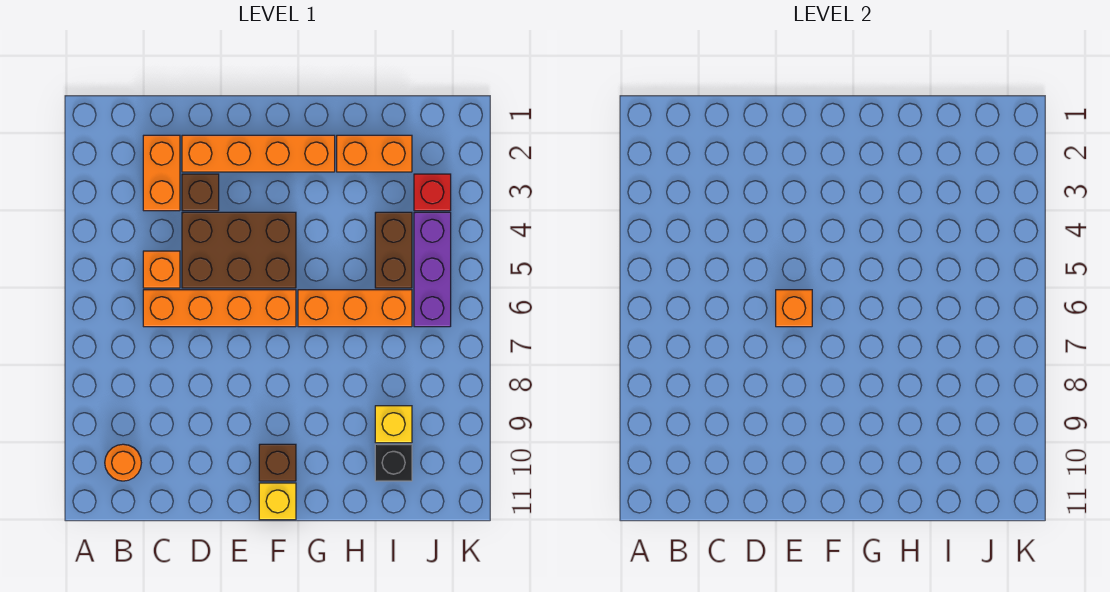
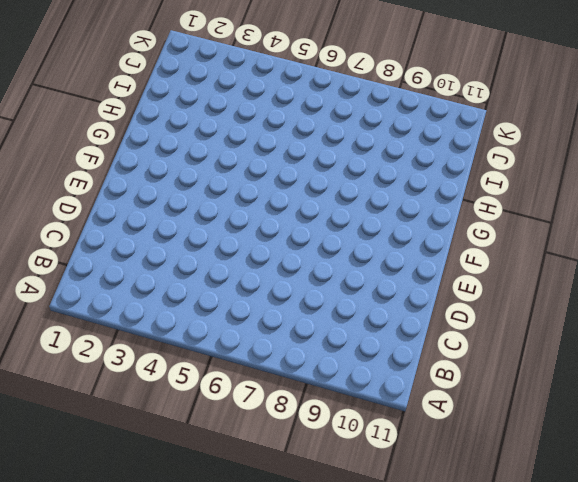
none -> orange 1x1 round brick [105,444,141,481]
none -> orange 1x2 brick [143,135,180,211]
none -> orange 1x1 brick [143,251,180,288]

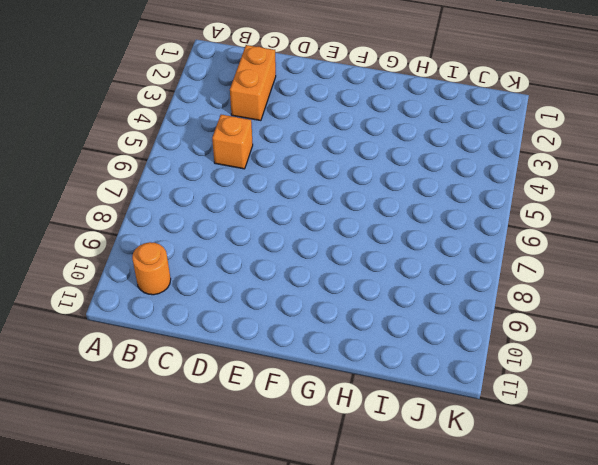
none -> orange 1x4 brick [143,290,296,327]
none -> orange 1x4 brick [182,135,335,172]
none -> brown 1x1 brick [182,174,219,211]

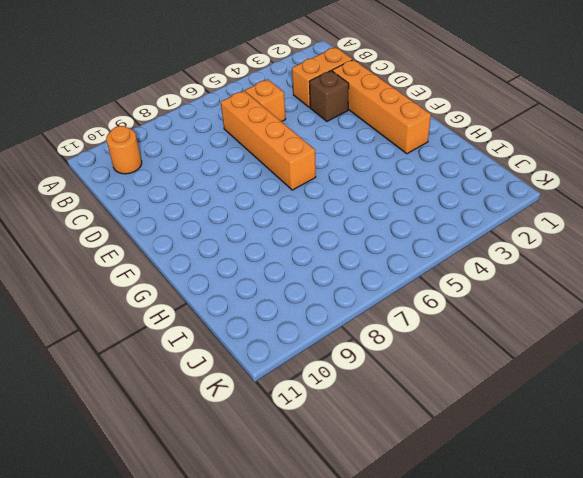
none -> brown 2x3 brick [182,212,296,288]
none -> brown 1x1 brick [259,444,296,481]
none -> yellow 1x1 brick [259,483,296,520]

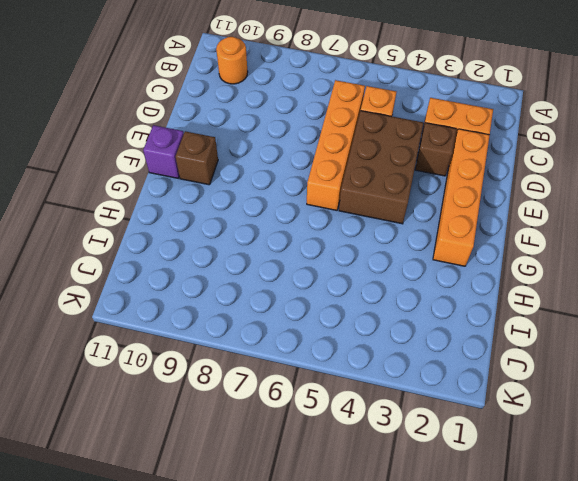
purple 1x1 brick [143,125,184,178] -> yellow 1x1 brick [259,483,296,520]
none -> orange 1x3 brick [298,290,412,327]
none -> orange 1x2 brick [337,135,412,172]
none -> brown 1x2 brick [375,212,412,288]

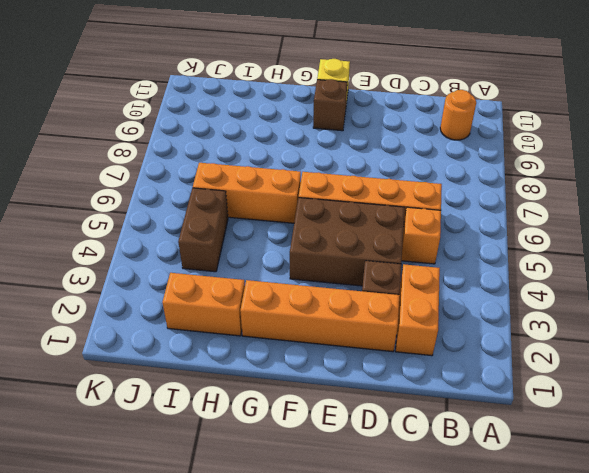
none -> yellow 1x1 brick [375,406,412,443]
none -> black 1x1 brick [375,444,412,481]
none -> red 1x1 brick [414,174,451,211]

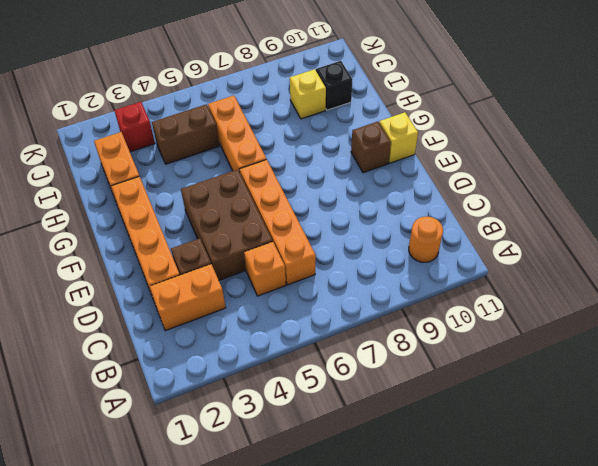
none -> purple 1x3 brick [414,212,451,327]
none -> orange 1x1 brick [776,290,812,327]

